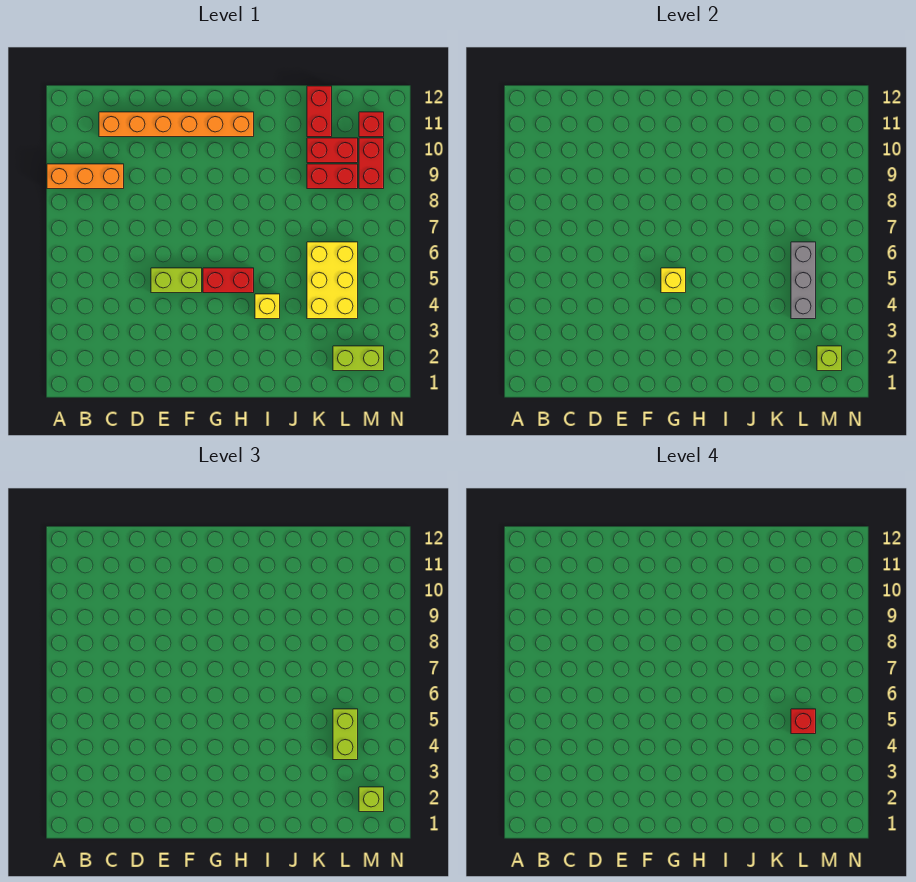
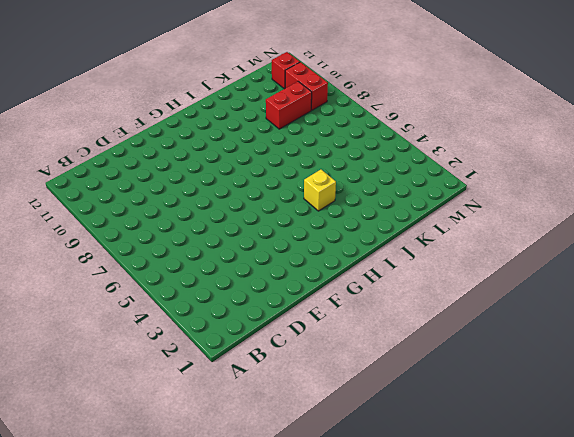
none -> orange 1x3 brick [47,164,124,189]
none -> orange 1x6 brick [99,112,254,137]
none -> lime 1x2 brick [151,268,202,293]

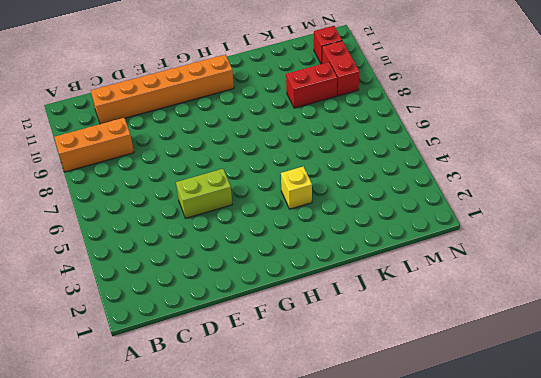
none -> red 1x2 brick [203,268,254,293]
none -> yellow 2x3 brick [307,242,358,319]
none -> red 1x2 brick [307,138,358,163]

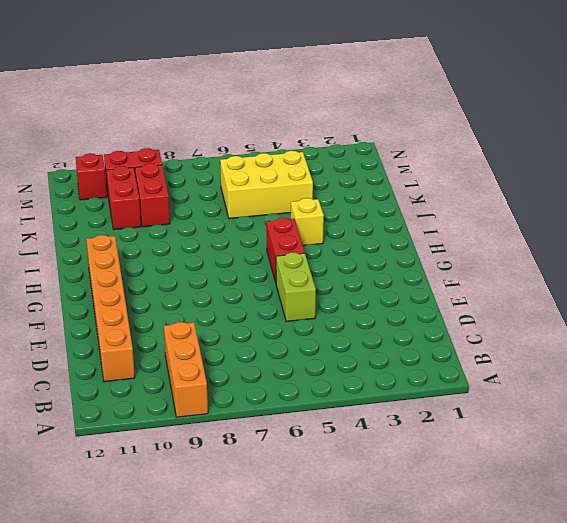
none -> red 1x2 brick [307,86,332,137]
none -> lime 1x2 brick [333,346,384,371]
none -> yellow 1x1 brick [661,268,686,293]

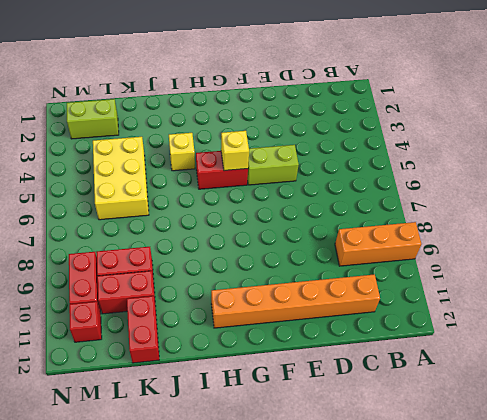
none -> grey 1x3 brick [791,242,816,319]
none -> lime 1x1 brick [817,346,842,371]
none -> lime 1x2 brick [333,709,358,760]

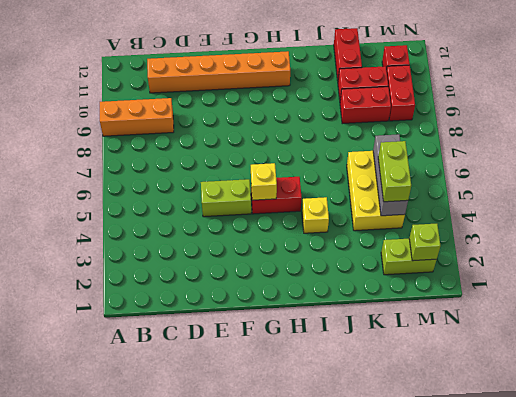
none -> lime 1x1 brick [359,787,384,812]
none -> red 1x1 brick [791,709,816,734]

